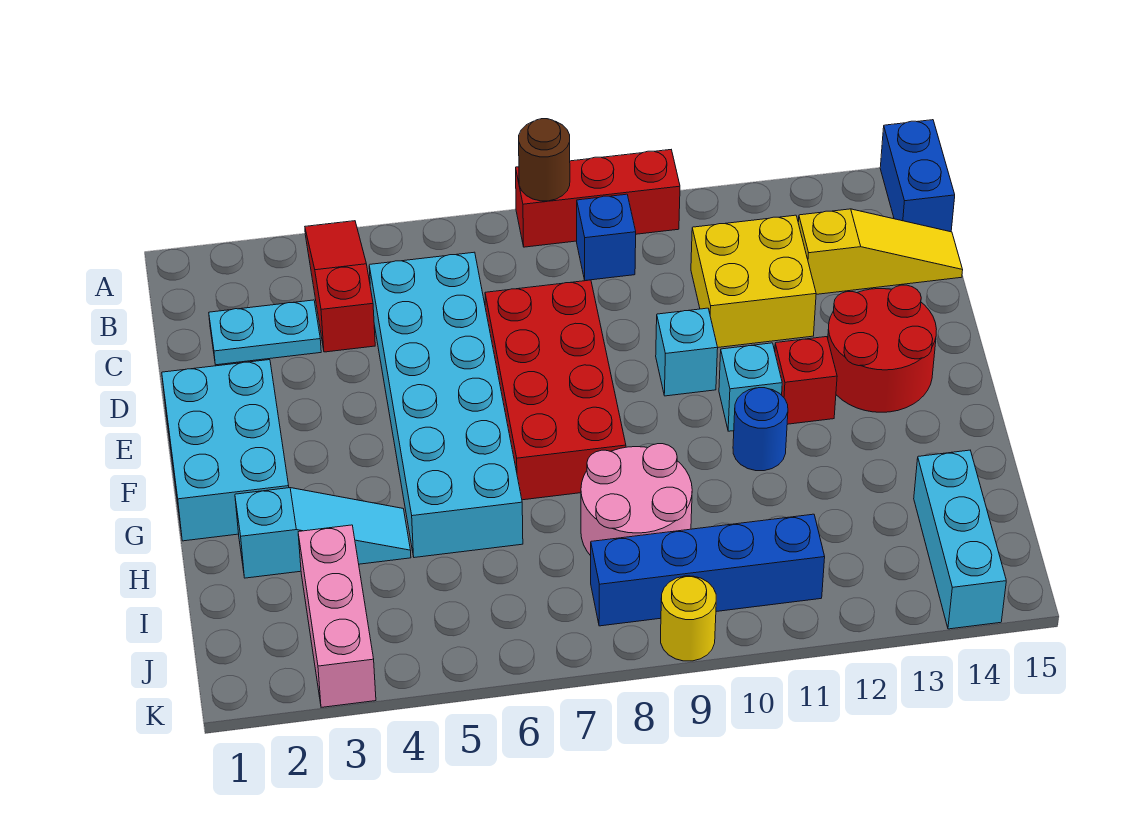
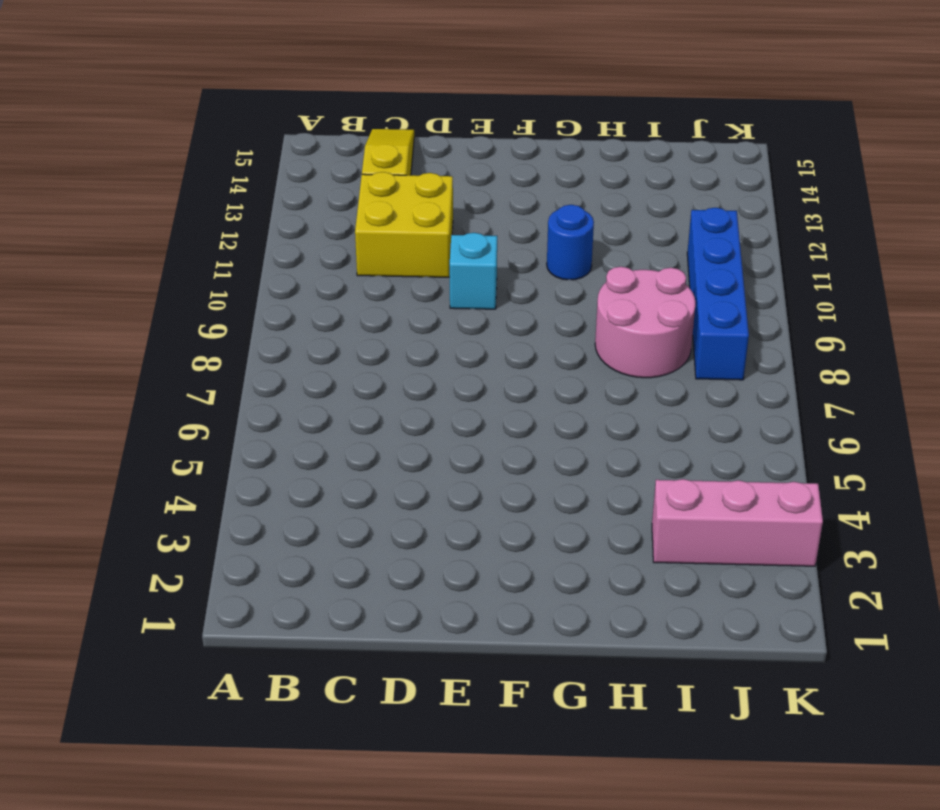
none -> red 1x3 slope [305,221,375,352]
none -> red 1x3 brick [516,150,680,247]
none -> blue 1x2 brick [880,120,955,232]

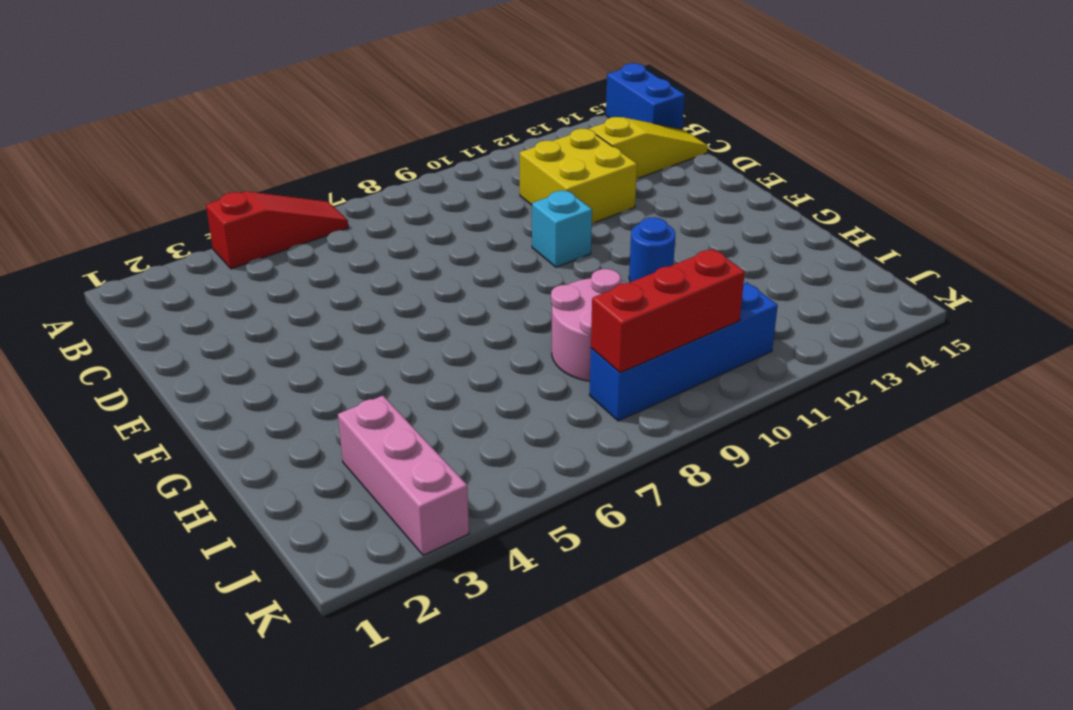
red 1x3 slope [206,191,348,269] -> red 1x3 slope turned to [305,221,375,352]
red 1x3 brick [591,249,745,373] -> red 1x3 brick moved to [516,150,680,247]
none -> blue 1x1 brick [577,194,636,281]
none -> cyan 1x2 plate [209,300,321,365]
none -> cyan 2x6 brick [369,252,523,558]

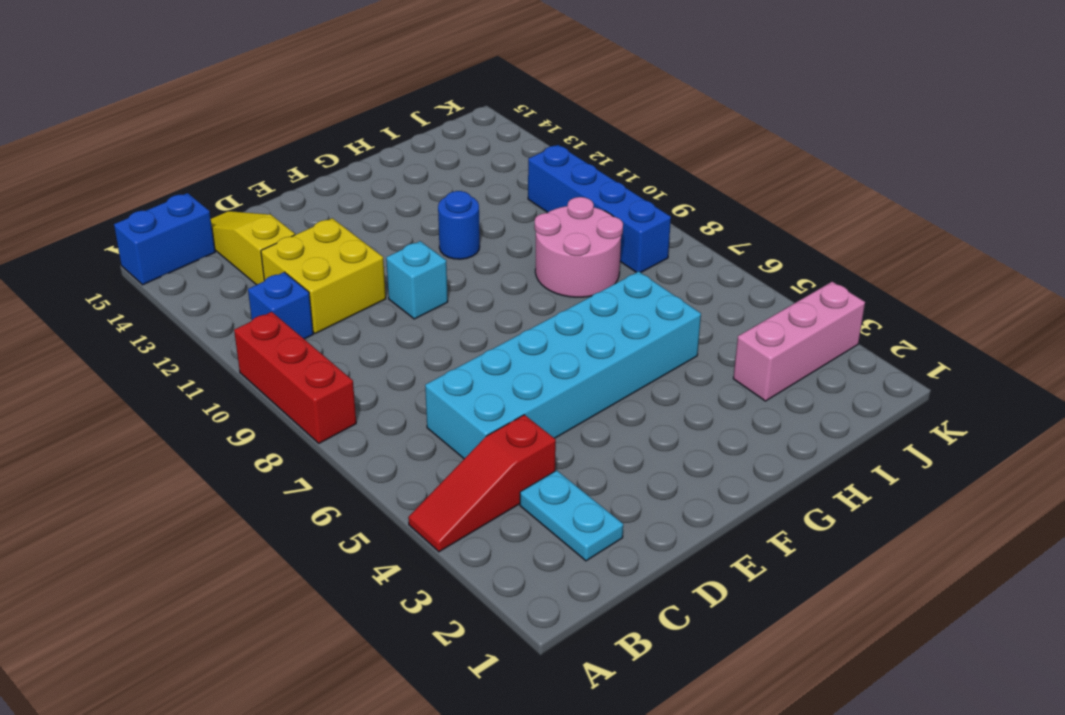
blue 1x1 brick [248,272,313,339] -> blue 1x1 brick moved to [577,194,636,281]
none -> red 2x4 brick [485,280,626,500]
none -> cyan 2x3 brick [162,360,289,541]
none -> red 2x2 round brick [828,285,937,412]

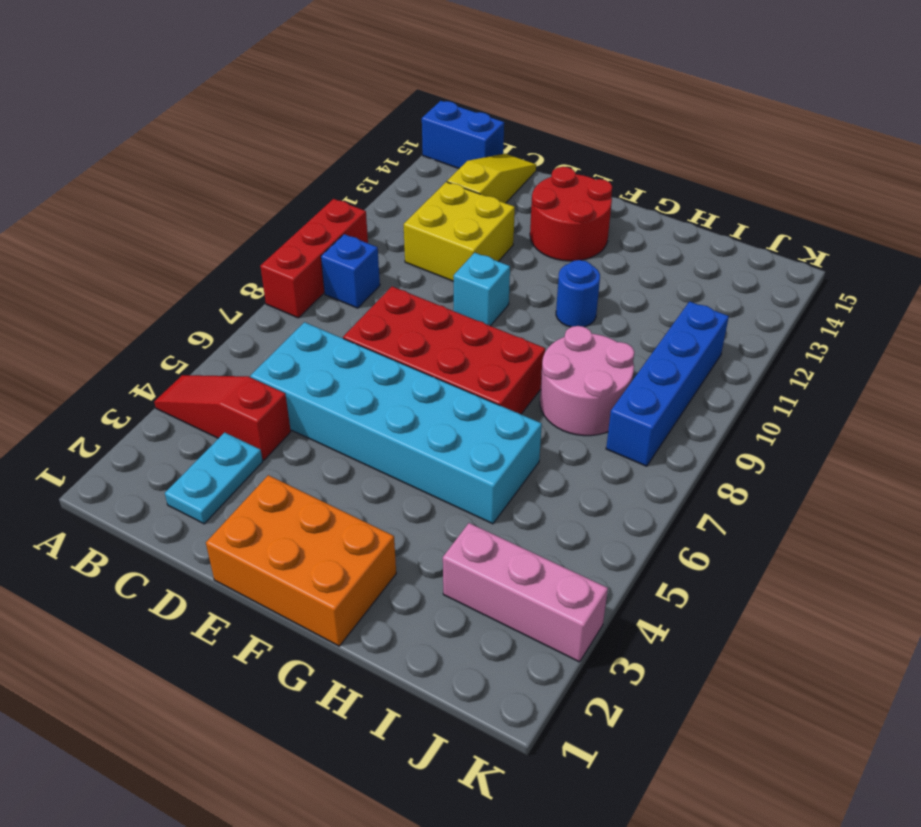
orange 2x3 brick [206,475,396,646] -> cyan 2x3 brick [162,360,289,541]
none -> cyan 1x1 brick [719,343,782,431]
none -> red 1x1 brick [775,337,837,424]
none -> cyan 1x3 slope [235,488,411,578]

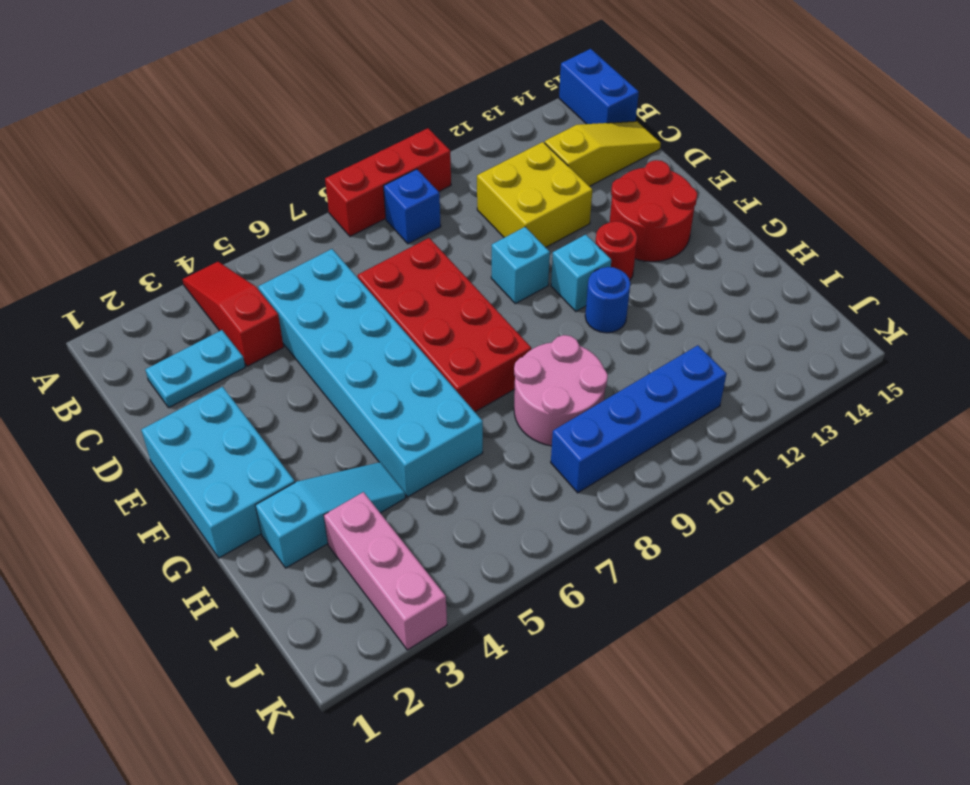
red 1x1 round brick [595,221,637,280] -> red 1x1 brick [775,337,837,424]
none -> cyan 1x3 brick [914,450,1006,629]
none -> yellow 1x1 round brick [661,576,716,661]
none -> brown 1x1 round brick [519,119,570,201]

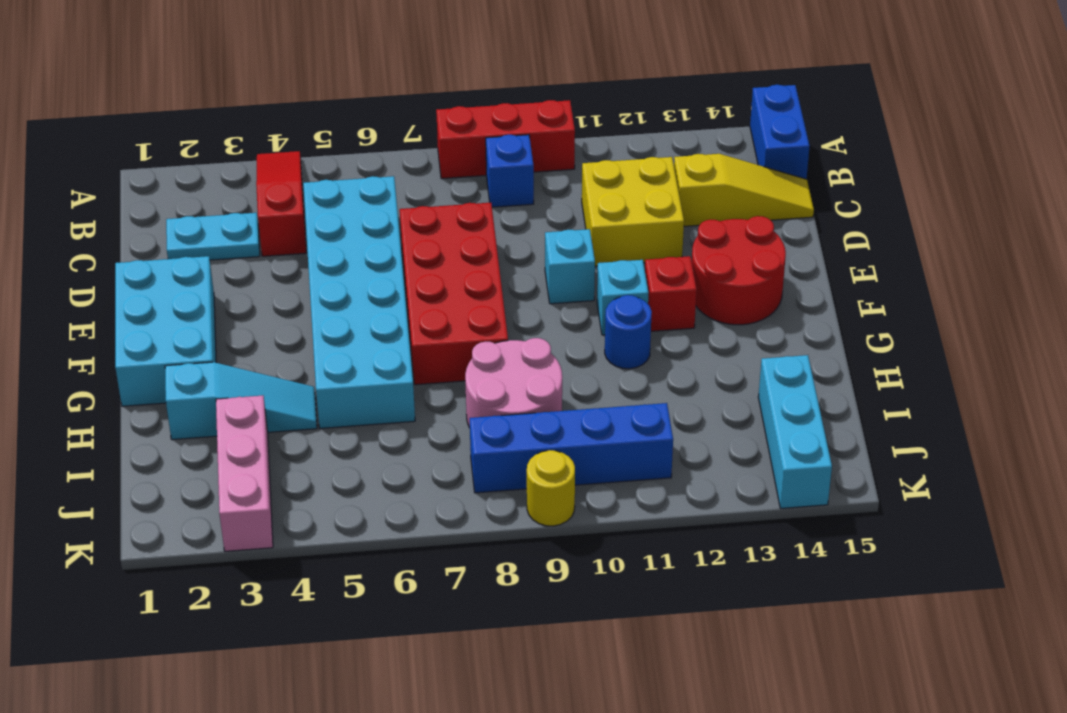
none -> brown 1x1 round brick [519,119,570,201]

